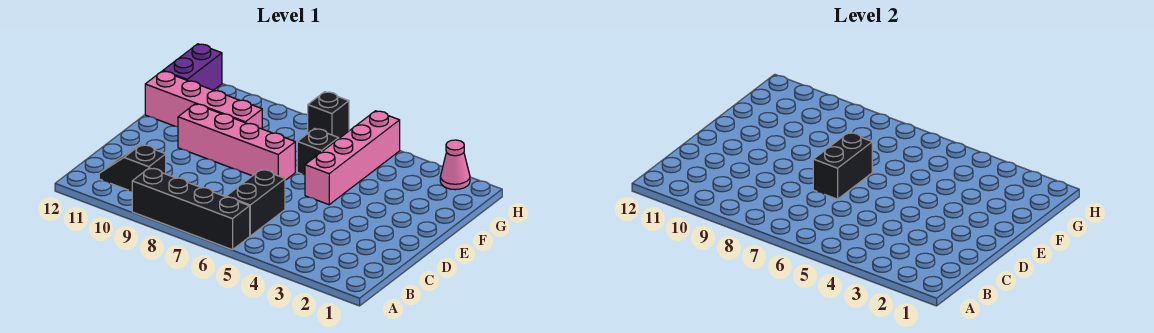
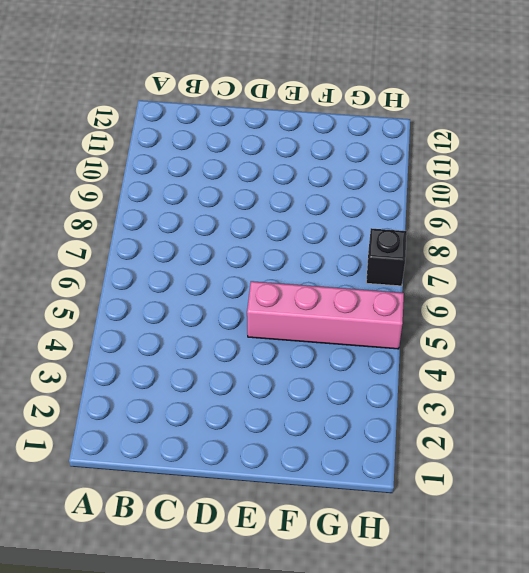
none -> black 1x4 brick [132,168,250,250]
none -> black 1x2 brick [226,170,285,236]

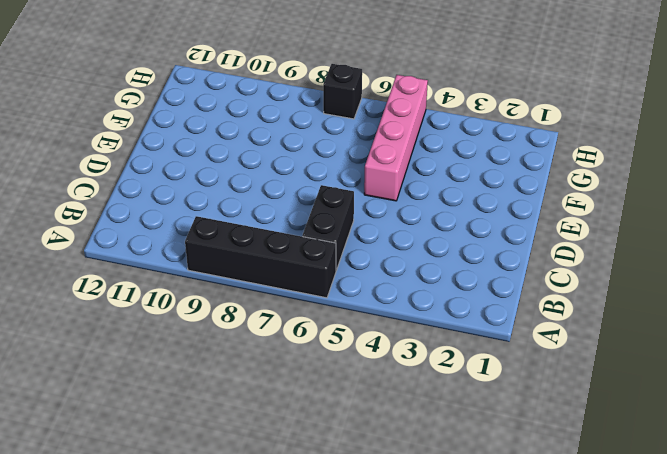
none -> black 1x2 slope [99,145,166,191]
none -> pink 1x4 brick [178,104,295,180]

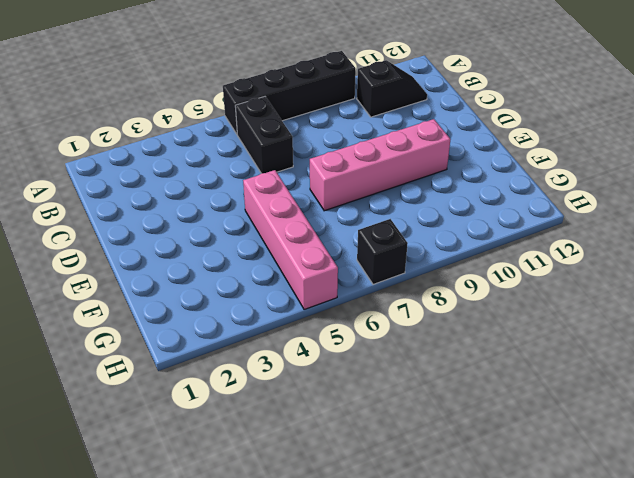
none -> black 1x1 brick [297,129,339,175]
none -> pink 1x4 brick [145,71,262,129]

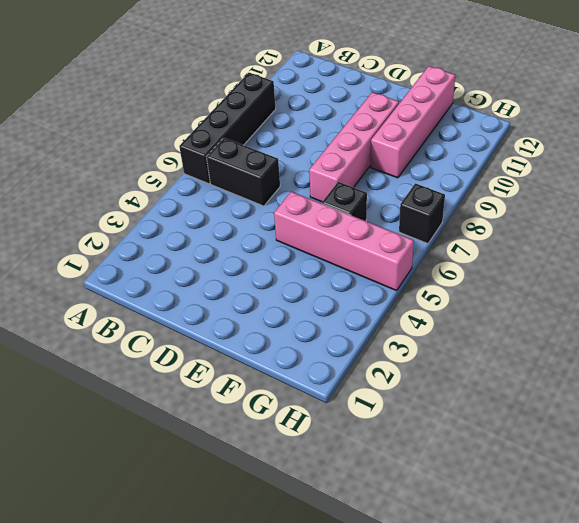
none -> black 1x2 slope [99,145,166,191]
none -> purple 1x2 brick [163,44,222,90]

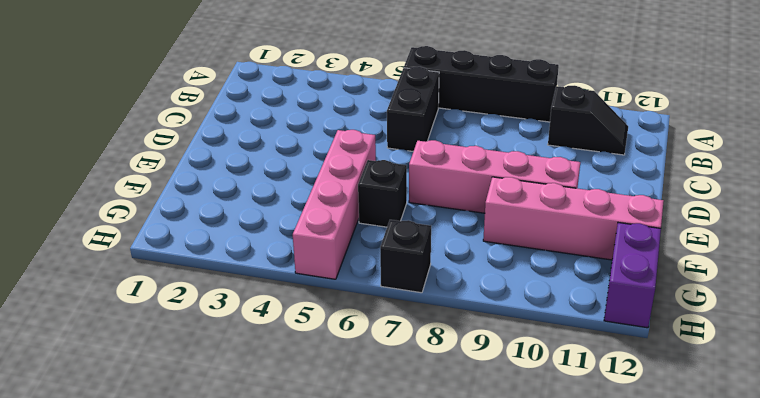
none -> pink 1x1 cone [440,140,470,190]
none -> black 1x2 brick [813,133,872,199]

